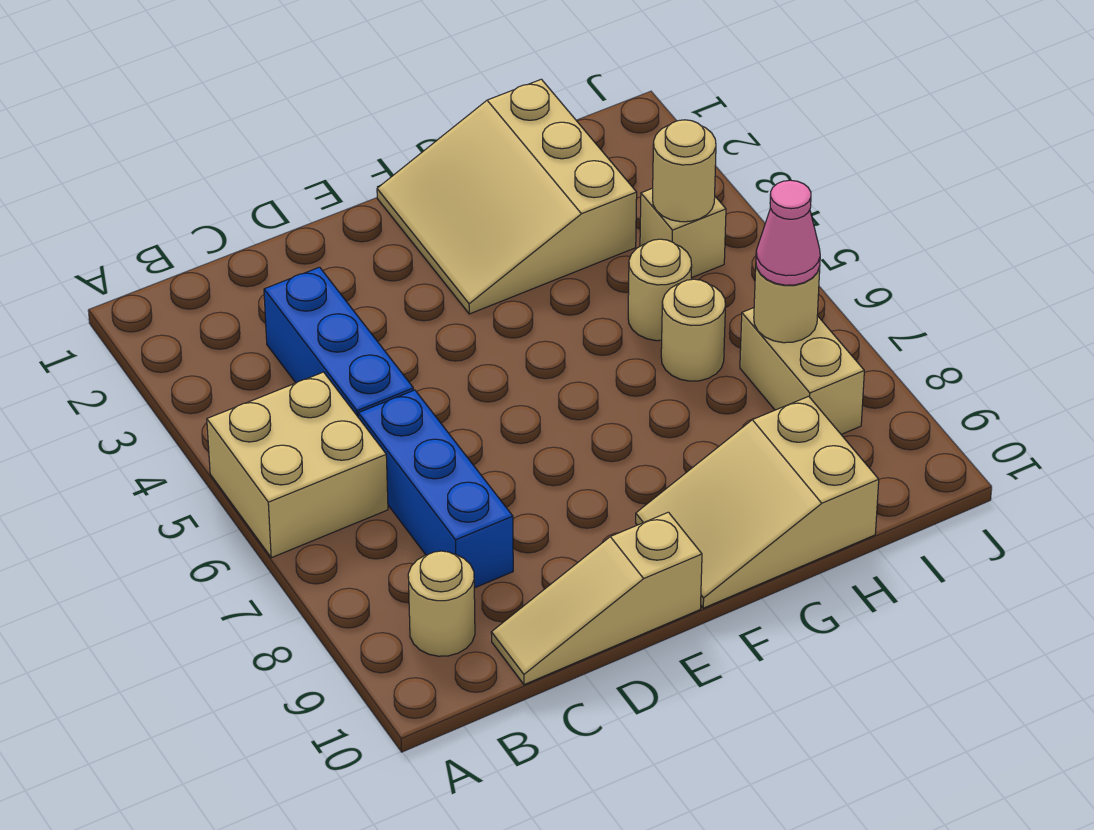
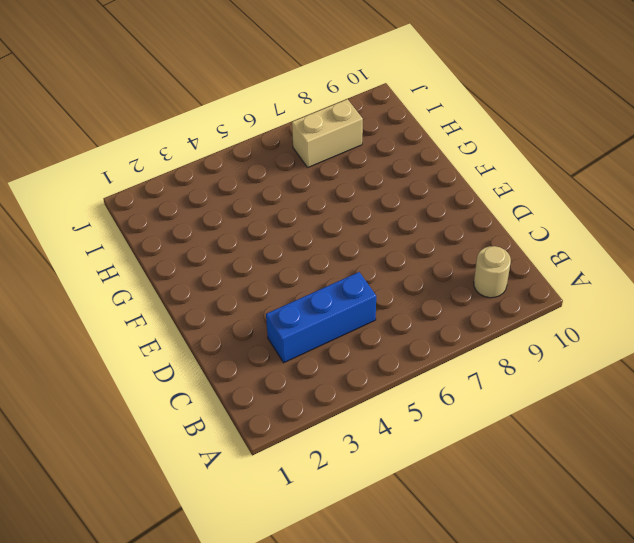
none -> tan 2x2 brick [207,372,388,558]
none -> blue 1x3 brick [358,390,513,588]
none -> tan 1x3 slope [491,512,702,685]

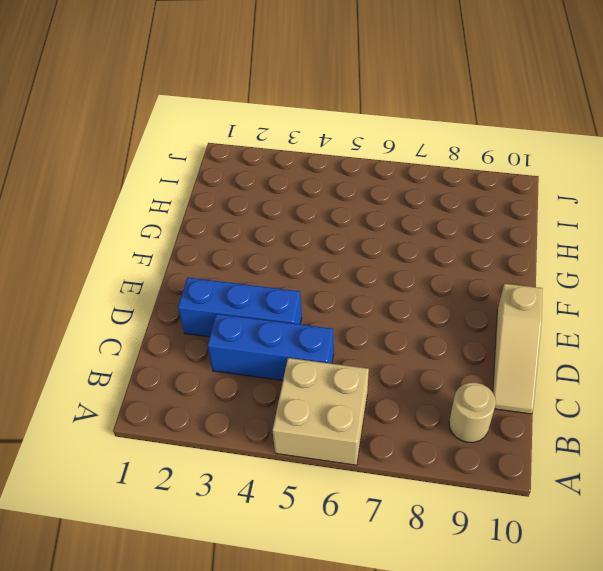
blue 1x3 brick [178,278,302,337] -> blue 1x3 brick moved to [358,390,513,588]
none -> tan 3x3 slope [377,79,637,314]
none -> tan 2x3 slope [636,396,879,608]
none -> tan 1x1 round brick [628,239,692,341]

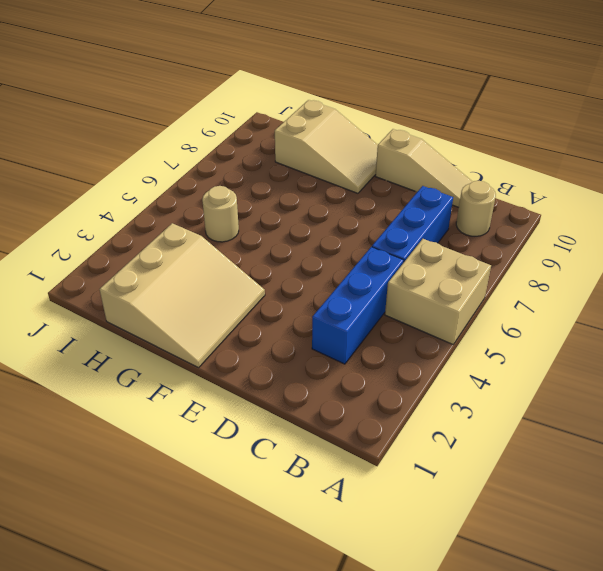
none -> tan 1x1 round brick [661,279,725,381]
none -> tan 1x1 brick [640,188,726,278]
none -> tan 1x2 brick [740,308,864,434]

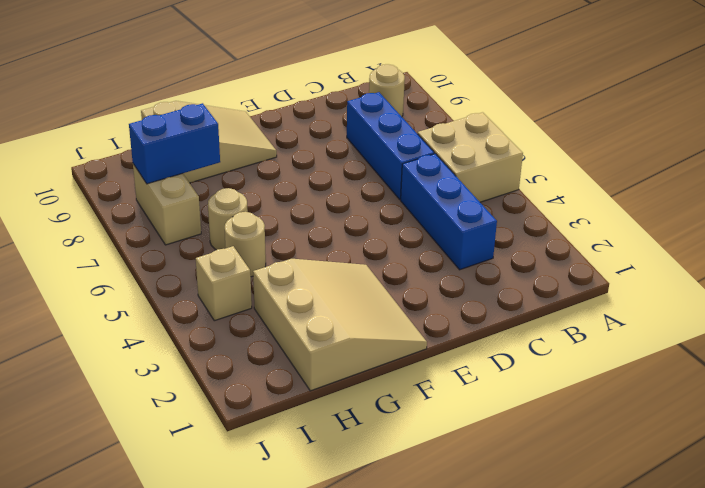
blue 1x2 brick [129,103,220,184] -> none
none -> tan 1x3 slope [491,512,702,685]
none -> tan 1x1 round brick [653,120,716,222]
none -> tan 1x1 round brick [754,266,820,343]

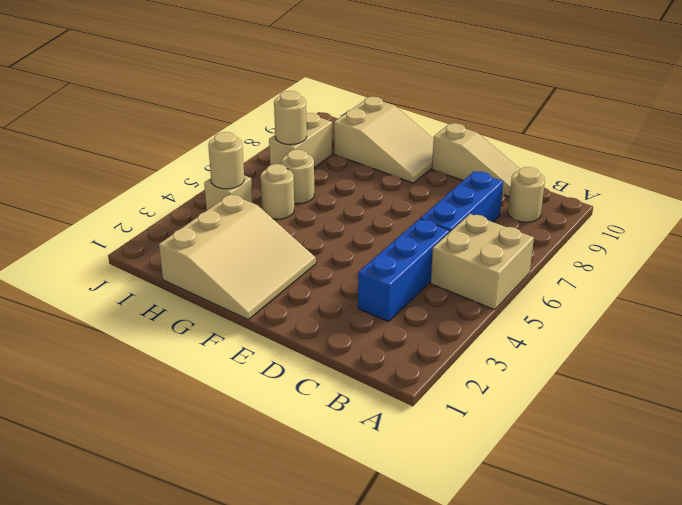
none -> pink 1x1 cone [756,180,820,285]

